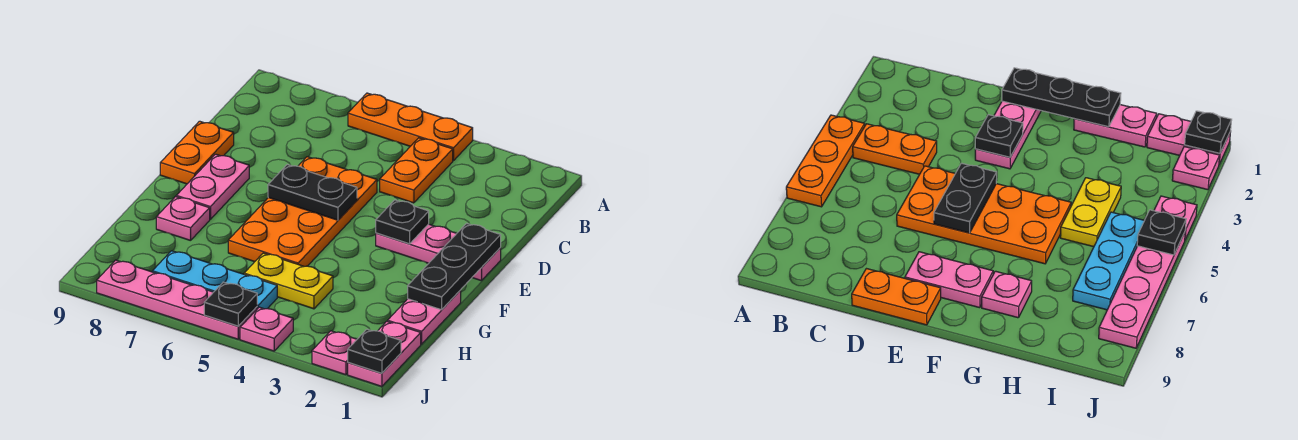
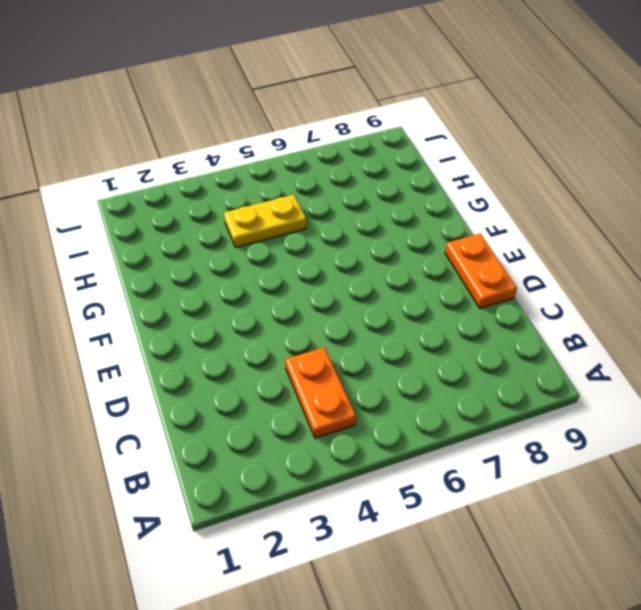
none -> orange 1x3 plate [348,93,473,161]
none -> orange 2x4 plate [228,157,377,266]
none -> pink 1x3 plate [376,224,501,281]

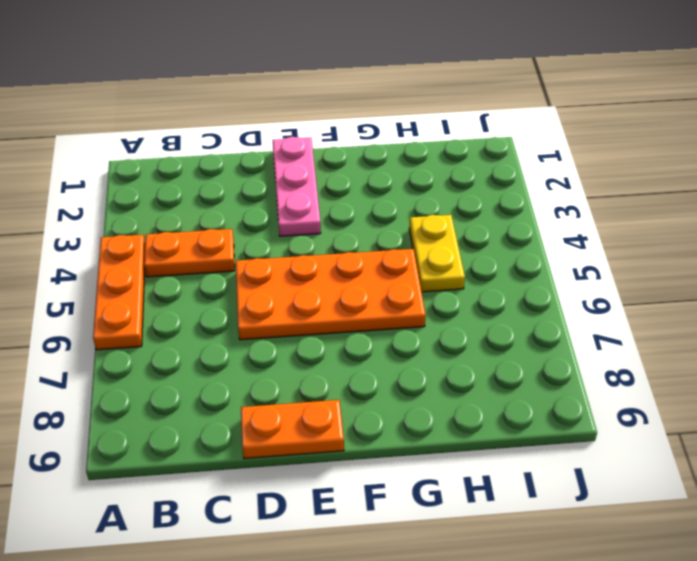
none -> pink 1x2 plate [176,154,249,219]
none -> pink 1x2 plate [388,290,461,344]
none -> pink 1x1 plate [156,197,210,241]

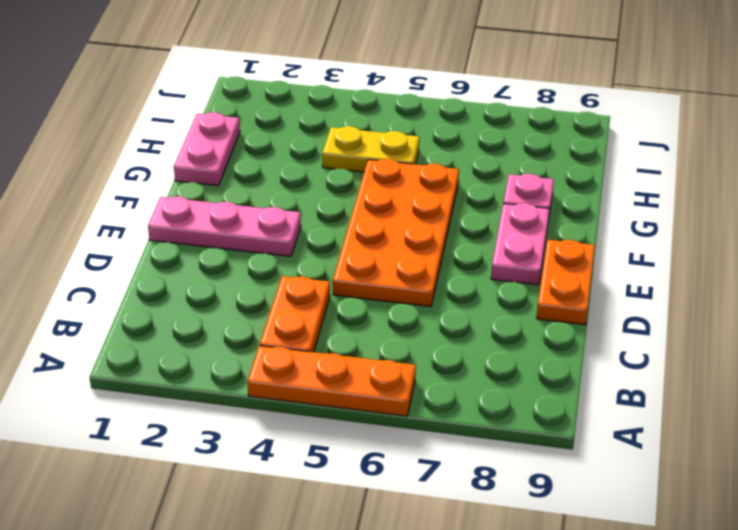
none -> pink 1x2 plate [348,321,421,387]
none -> cyan 1x3 plate [152,251,277,309]
none -> pink 1x1 plate [312,331,357,375]

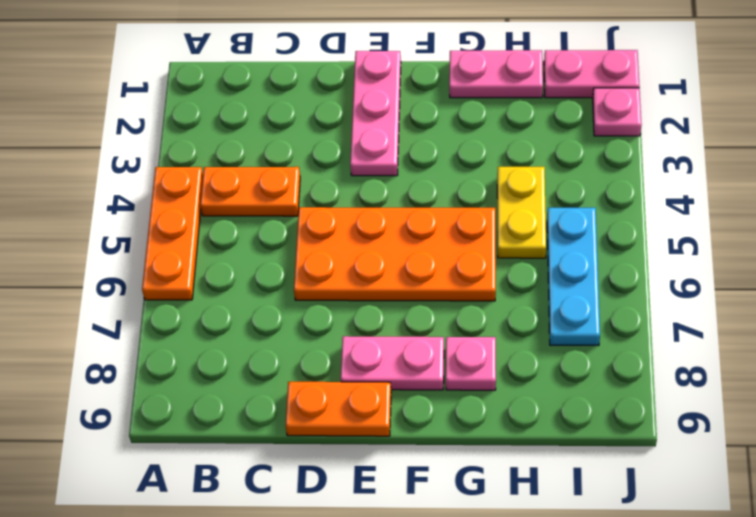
none -> pink 1x1 plate [240,307,293,351]
none -> pink 1x4 plate [97,260,257,339]
none -> black 1x3 plate [408,223,501,310]

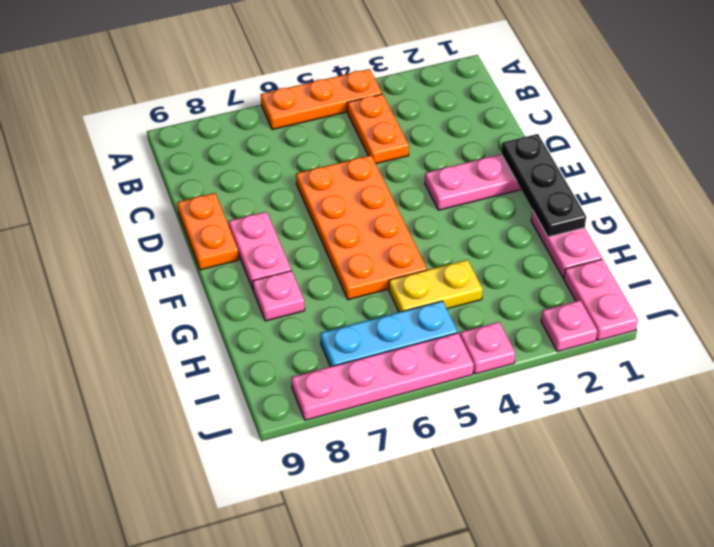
none -> black 1x1 plate [376,200,429,244]
none -> black 1x2 plate [268,165,357,220]
none -> black 1x1 plate [348,329,401,373]

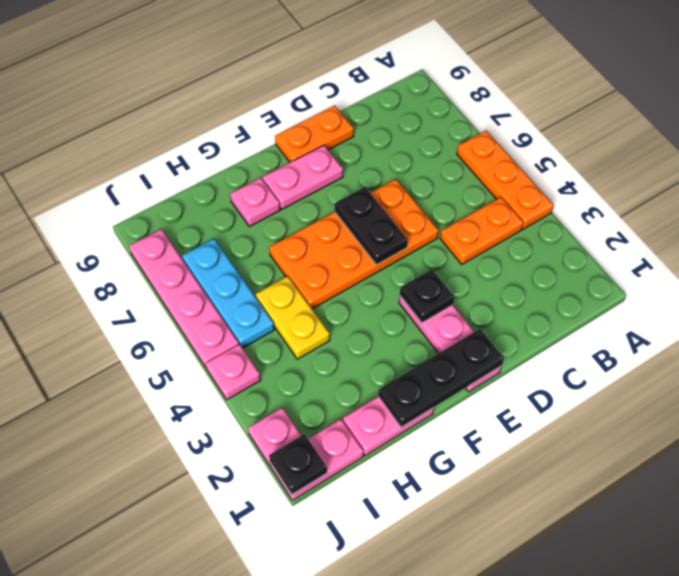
none -> black 1x1 plate [204,282,257,326]

